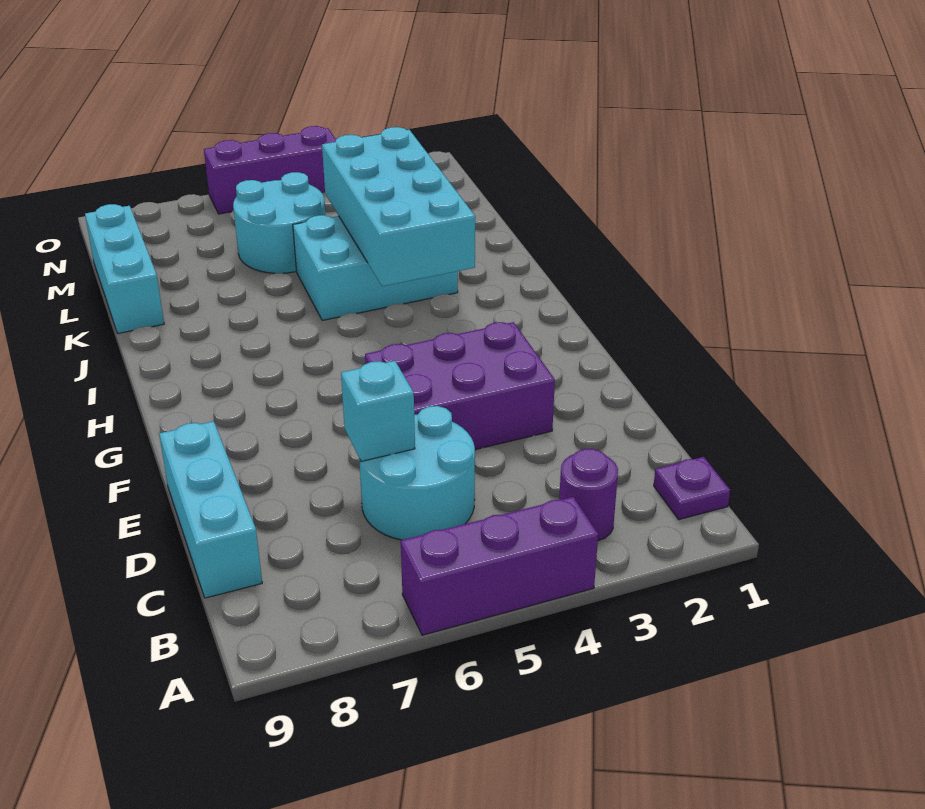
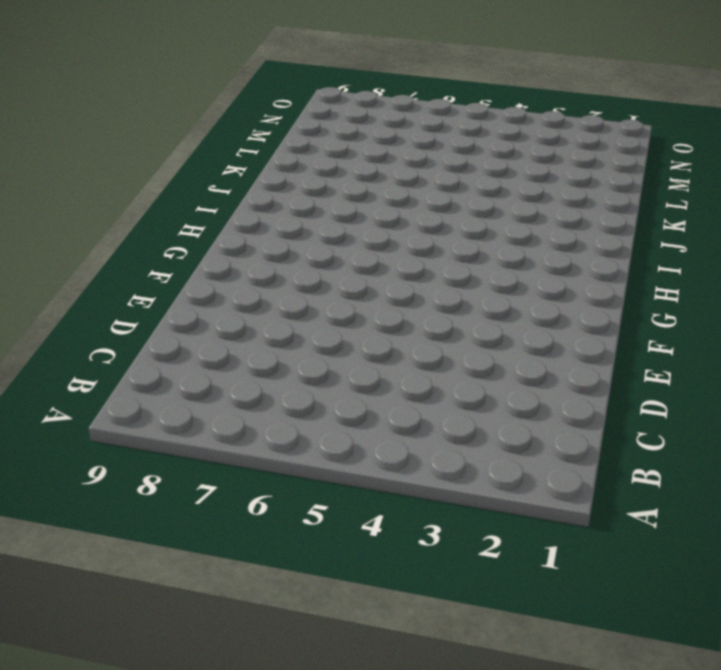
none -> purple 1x3 brick [401,497,598,635]
none -> purple 1x1 plate [654,457,730,520]
none -> purple 1x1 round brick [559,449,618,541]

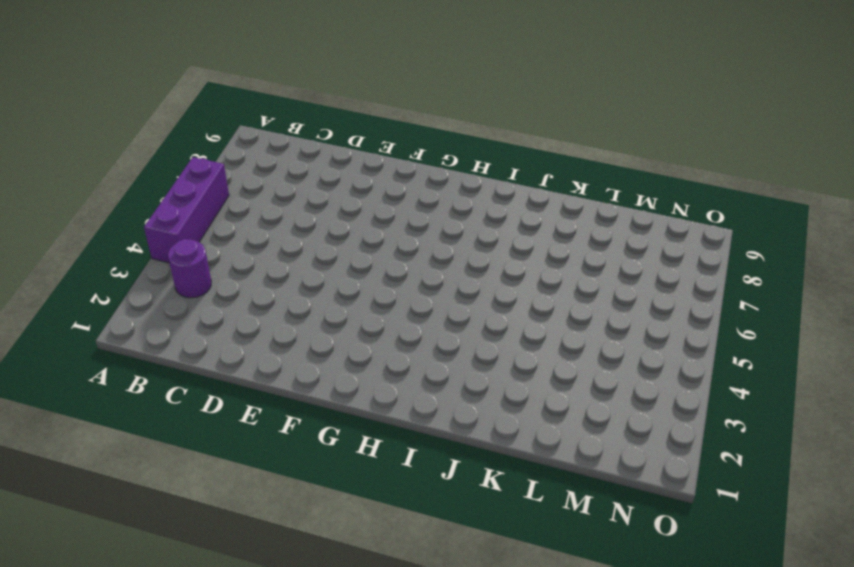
none -> purple 1x1 plate [654,457,730,520]
none -> cyan 2x2 round brick [359,406,475,540]
none -> cyan 1x3 brick [159,421,262,598]

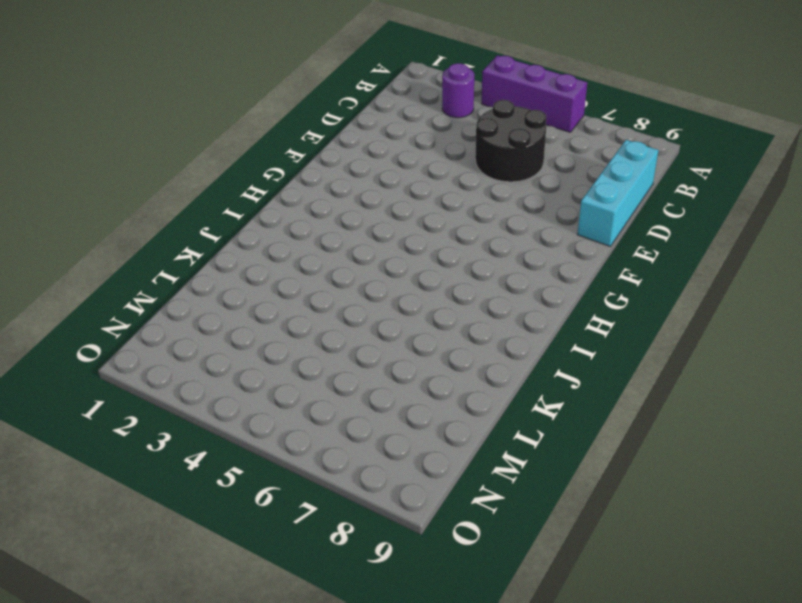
black 2x2 round brick [475,100,546,182] -> cyan 2x2 round brick [359,406,475,540]
none -> purple 1x1 plate [654,457,730,520]
none -> purple 2x3 brick [365,322,555,450]
none -> cyan 2x3 brick [293,215,458,320]

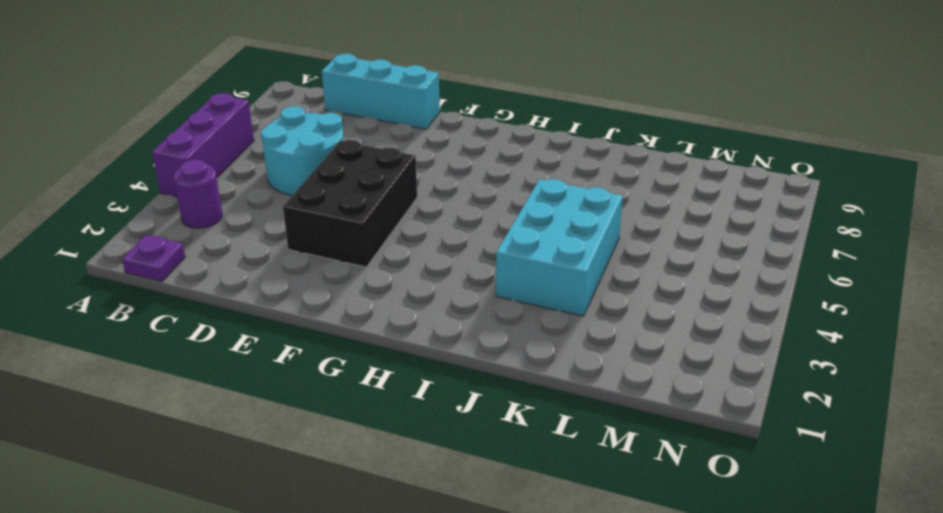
black 2x3 brick [283,140,417,267] -> purple 2x3 brick [365,322,555,450]
none -> cyan 1x3 brick [85,204,164,333]
none -> cyan 2x2 round brick [233,172,326,273]
none -> purple 1x3 brick [204,126,336,214]

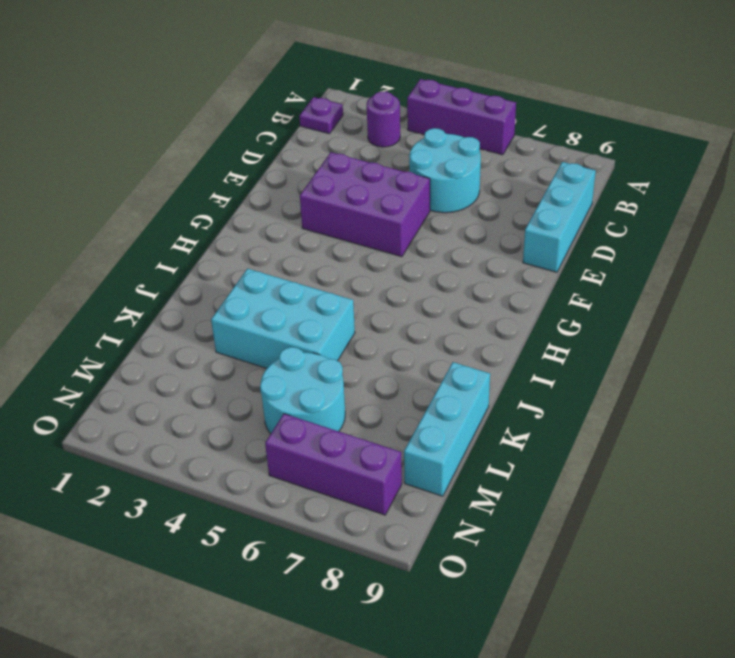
purple 1x3 brick [265,414,402,515] -> purple 1x3 brick moved to [204,126,336,214]
none -> cyan 1x1 brick [341,361,415,461]
none -> cyan 2x4 brick [322,127,475,286]

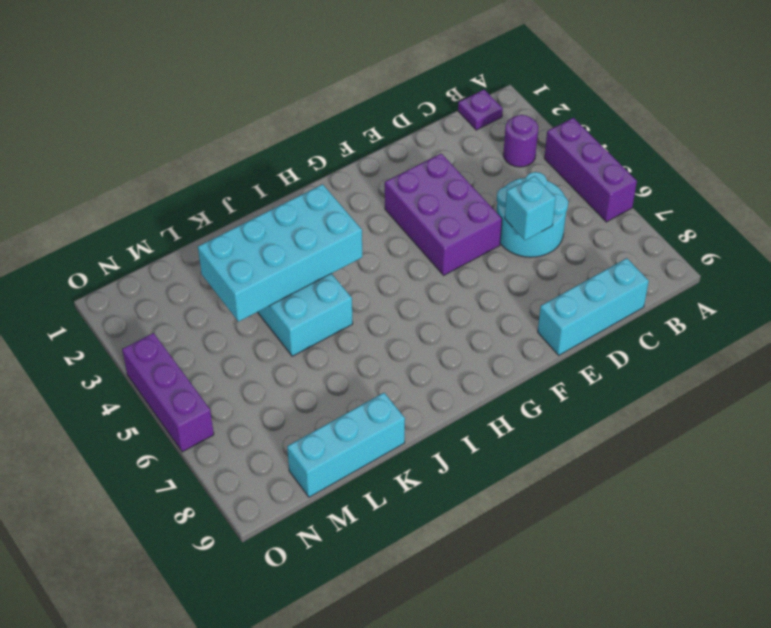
none -> cyan 2x2 round brick [233,172,326,273]

